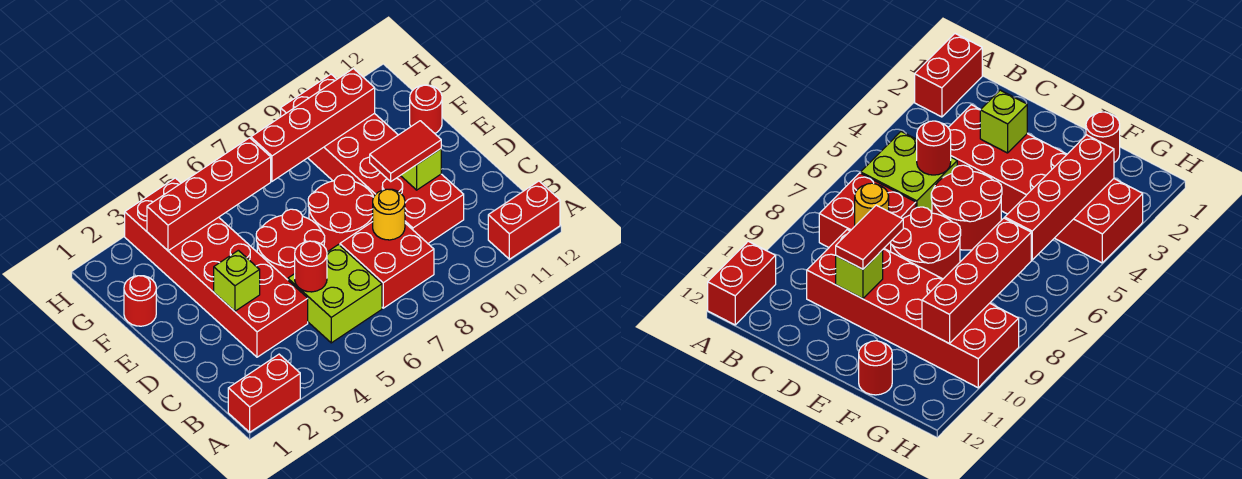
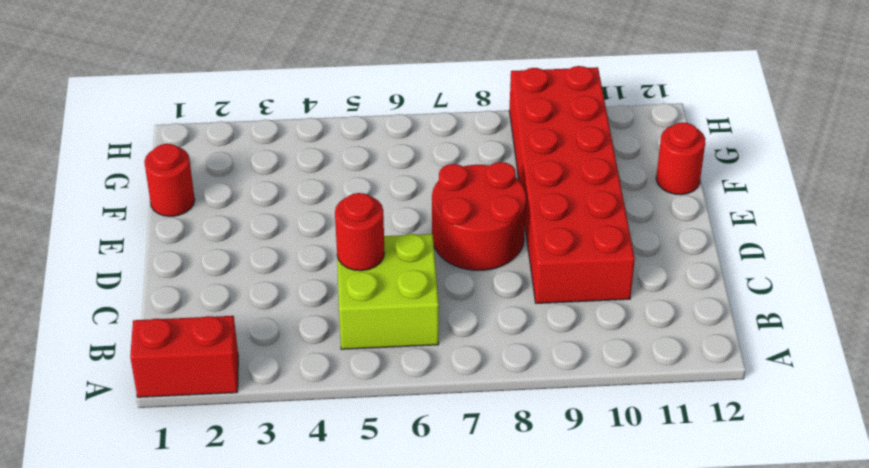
none -> red 1x2 brick [488,181,560,259]
none -> red 2x2 brick [340,222,434,308]
none -> red 2x6 brick [125,178,308,357]

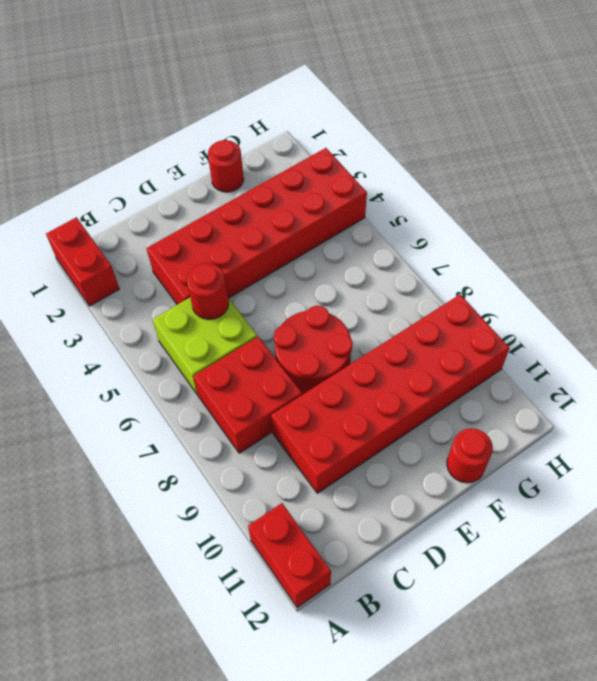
none -> red 2x2 round brick [256,209,325,280]
none -> yellow 1x1 round brick [373,189,405,240]
none -> lime 1x1 brick [214,250,260,311]

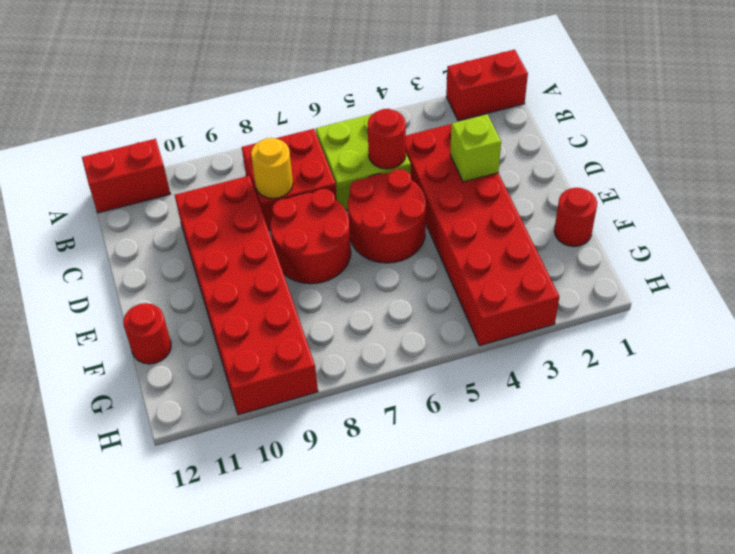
none -> lime 1x1 brick [400,149,441,190]
none -> red 1x4 brick [147,138,271,251]
none -> red 1x4 brick [251,69,375,181]

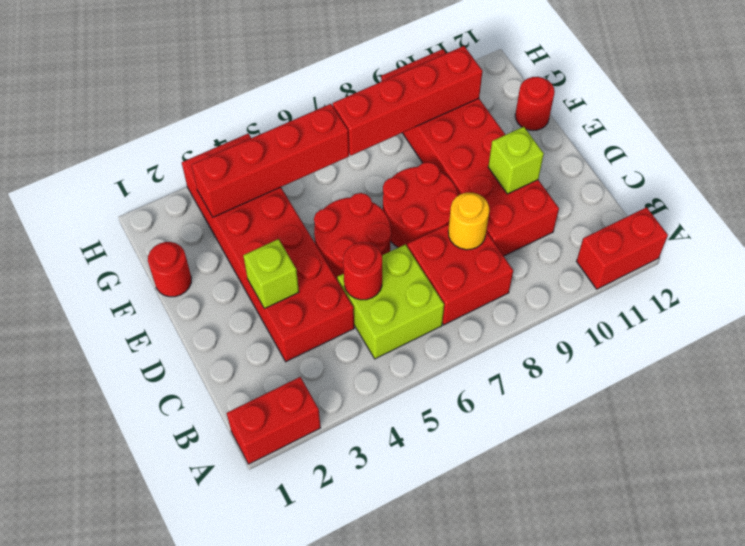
none -> red 1x2 tile [370,121,441,181]

